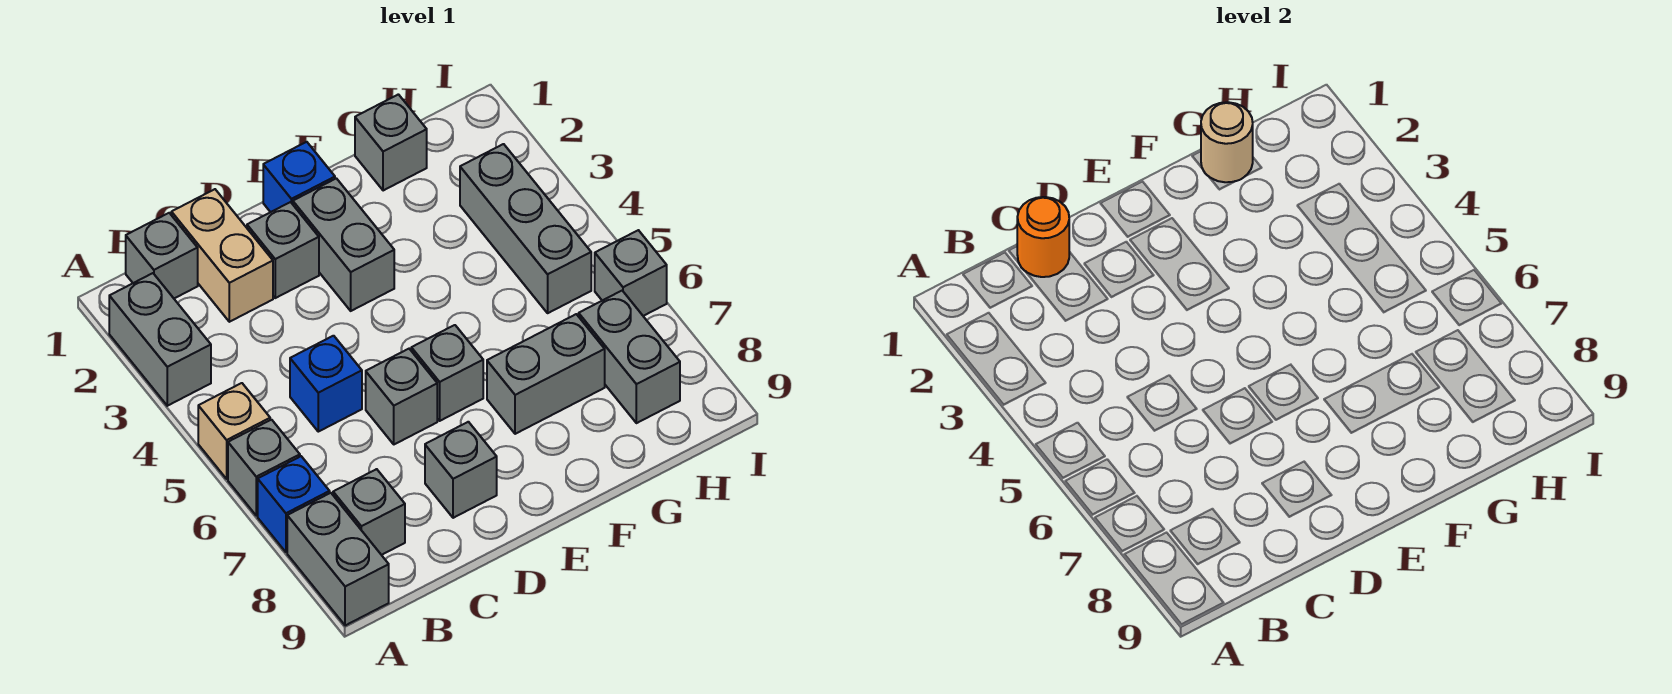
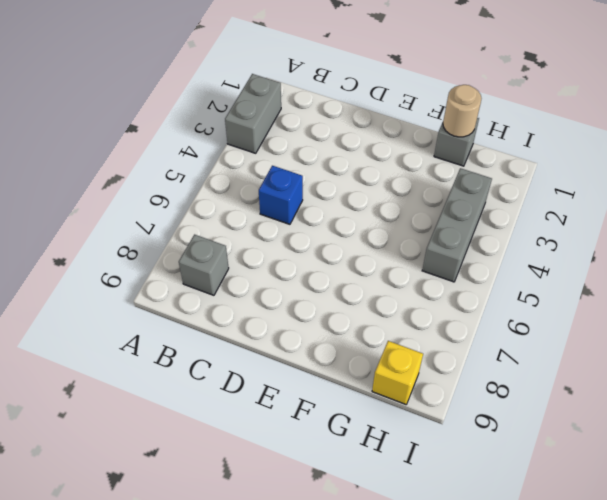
yellow 1x1 brick [372,341,423,404] -> none
none -> tan 1x1 brick [198,383,270,479]
none -> grey 1x1 brick [228,420,300,516]
none -> blue 1x1 brick [258,456,330,552]

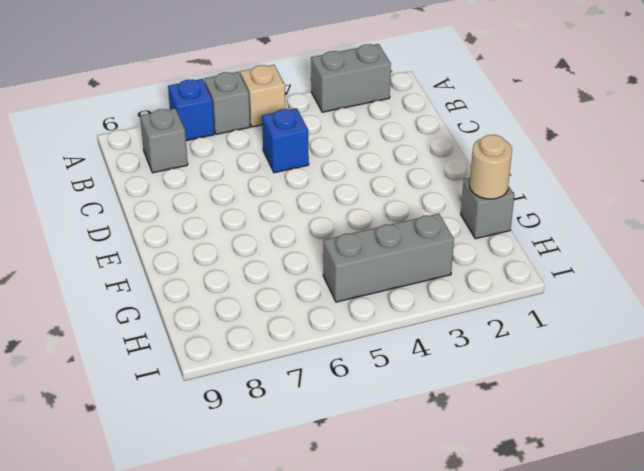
none -> grey 1x2 brick [287,493,389,626]
none -> grey 1x1 brick [126,213,198,298]
none -> tan 1x2 brick [171,189,273,322]

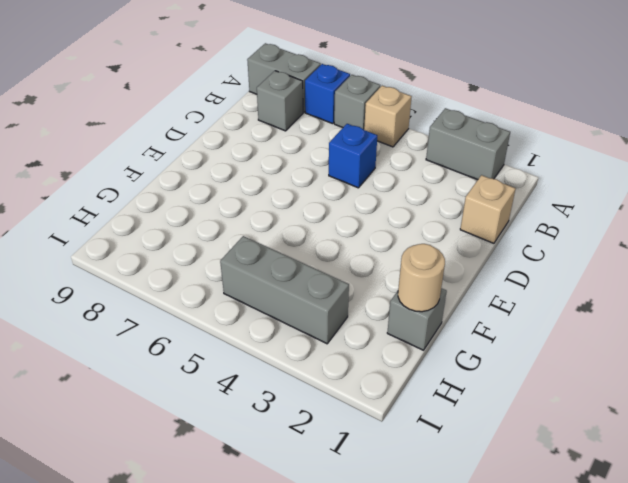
tan 1x1 brick [460,175,516,243] -> tan 1x2 brick [171,189,273,322]
none -> grey 1x1 brick [126,213,198,298]
none -> grey 1x1 brick [247,202,319,298]
none -> grey 1x1 brick [366,349,437,444]

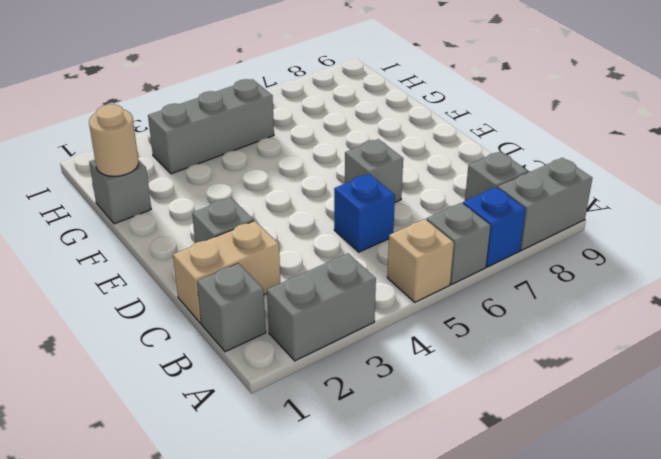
none -> grey 1x1 brick [425,422,497,518]
none -> blue 1x1 brick [263,142,335,212]
none -> grey 1x2 brick [293,178,394,311]

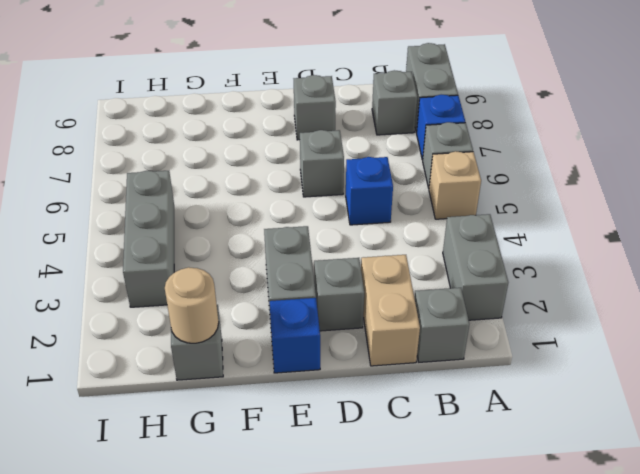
none -> grey 1x1 brick [411,325,483,421]
none -> grey 1x2 brick [487,314,605,434]
none -> grey 1x2 brick [579,291,680,423]

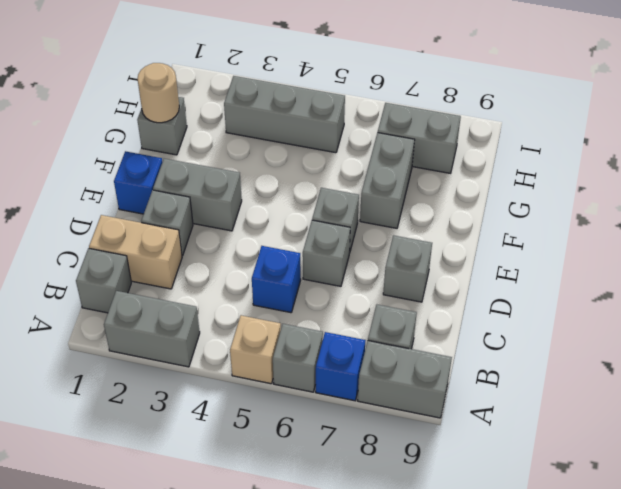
none -> grey 1x1 brick [595,230,667,316]
none -> orange 1x1 round brick [1017,197,1069,277]

